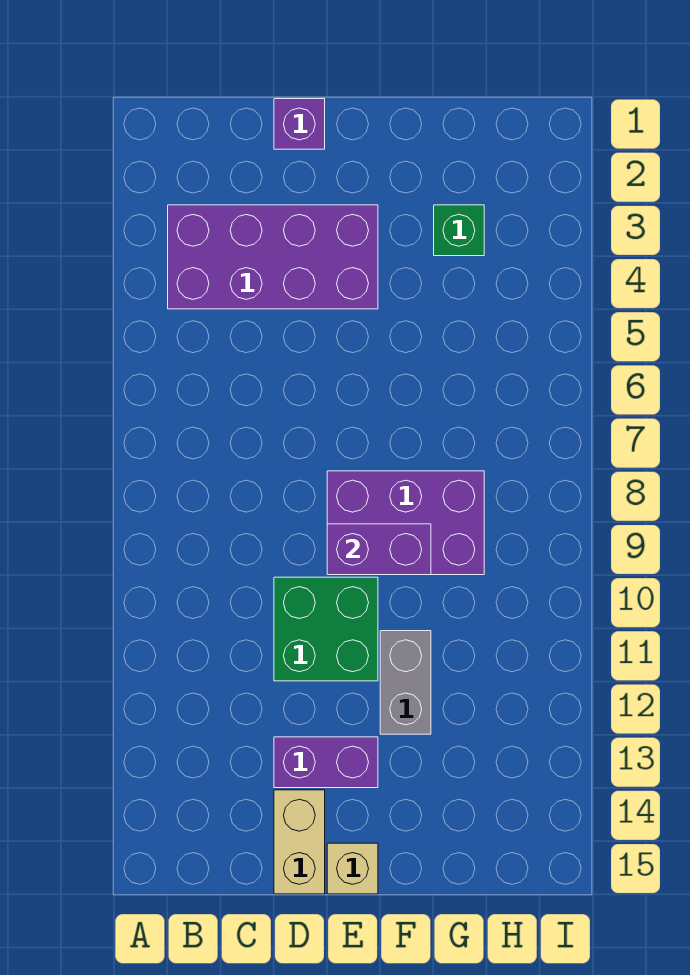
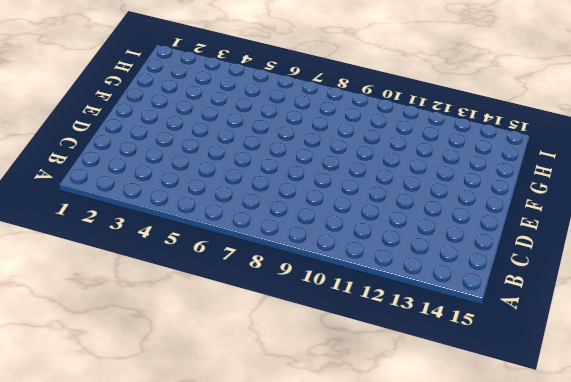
none -> purple 2x4 brick [168,205,378,309]
none -> purple 1x1 brick [274,99,325,149]

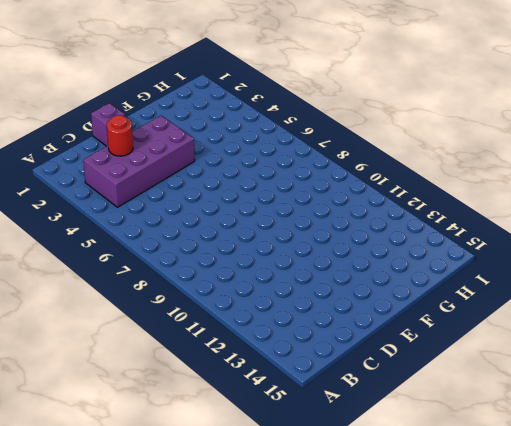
red 1x1 round brick [107,115,133,156] -> none
none -> green 2x2 brick [274,577,378,681]
none -> purple 1x2 brick [274,737,378,788]

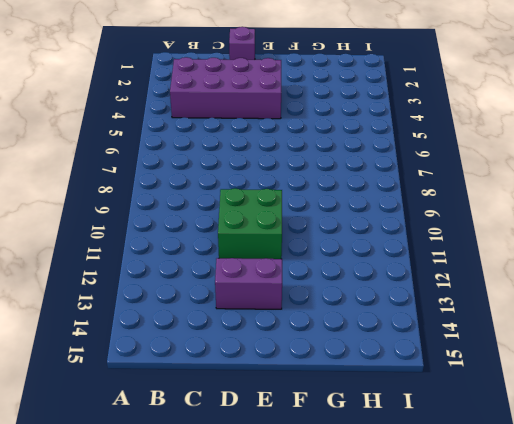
none -> tan 1x2 brick [274,790,325,894]
none -> purple 2x3 brick [327,471,484,575]

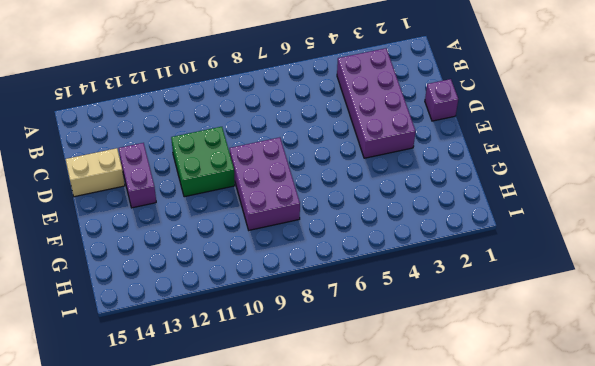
none -> tan 1x1 brick [327,843,378,894]
none -> grey 1x2 brick [380,631,431,734]

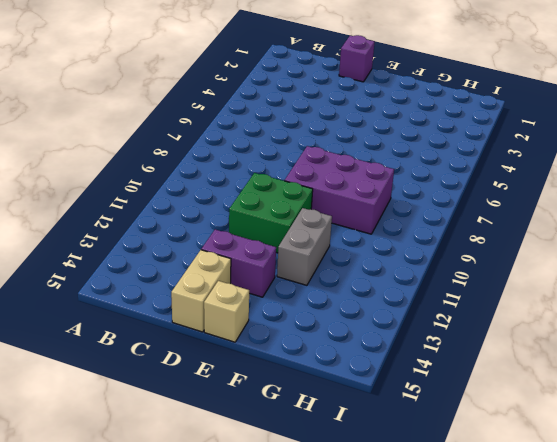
none -> purple 2x4 brick [168,205,378,309]
none -> green 1x1 brick [434,205,484,256]

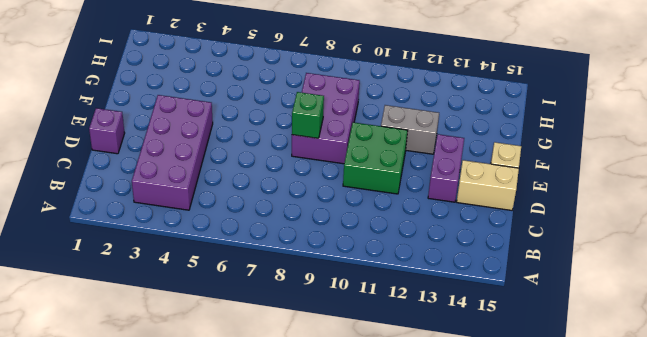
green 1x1 brick [292,92,324,138] -> green 1x1 brick moved to [434,205,484,256]
none -> purple 1x2 brick [327,524,431,575]

